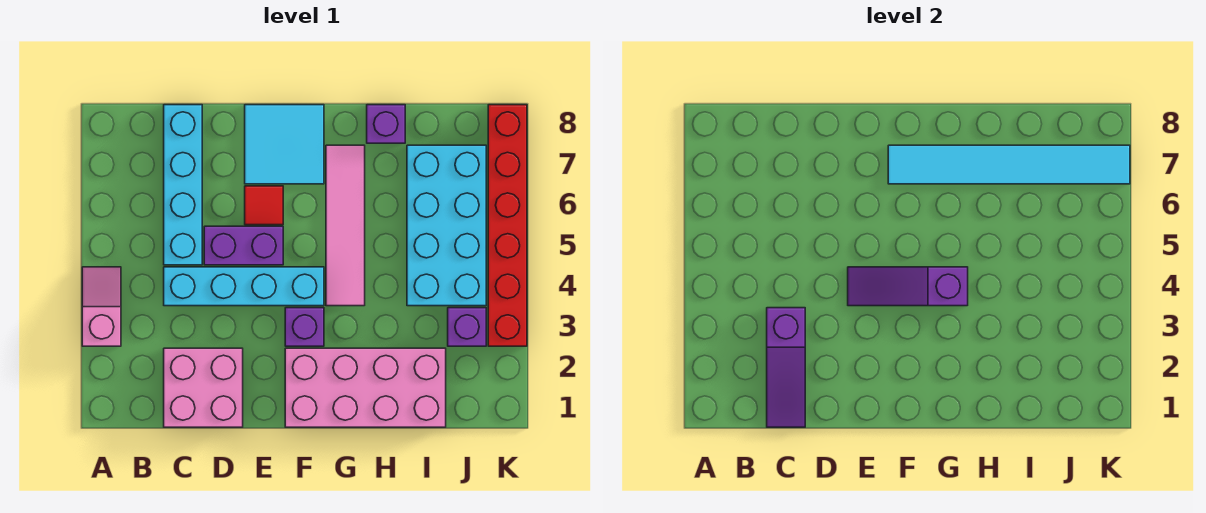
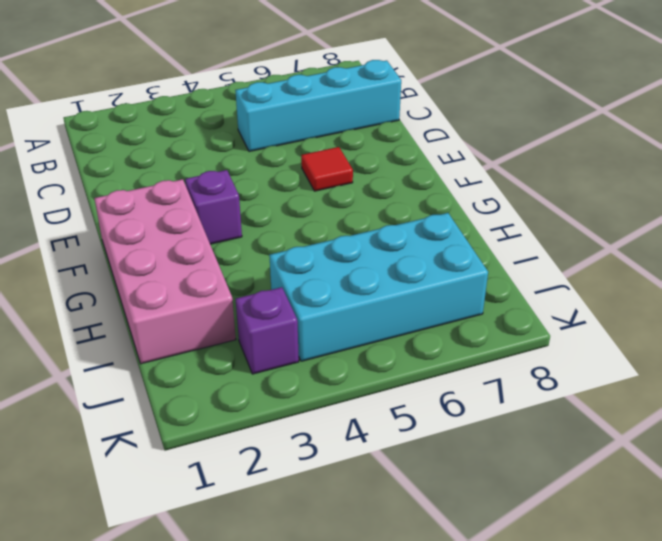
none -> pink 1x2 slope [82,267,121,346]
none -> pink 2x2 brick [164,348,243,427]
none -> cyan 1x4 brick [164,267,324,306]

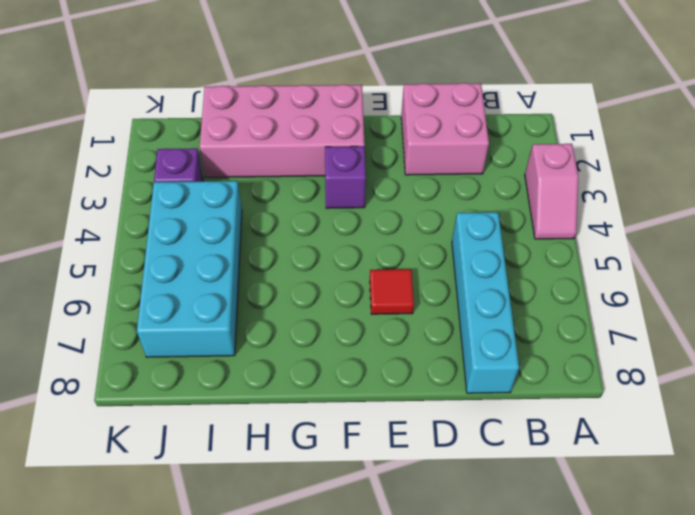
none -> cyan 1x4 brick [164,267,324,306]
none -> purple 1x2 brick [204,226,283,265]
none -> cyan 2x2 tile [245,105,324,184]

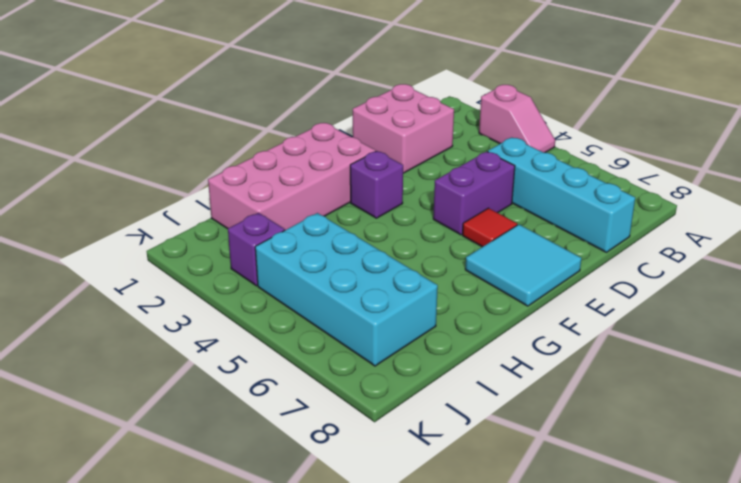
none -> cyan 1x4 brick [164,267,324,306]
none -> pink 1x4 tile [326,145,365,306]
none -> purple 1x1 brick [367,105,405,143]

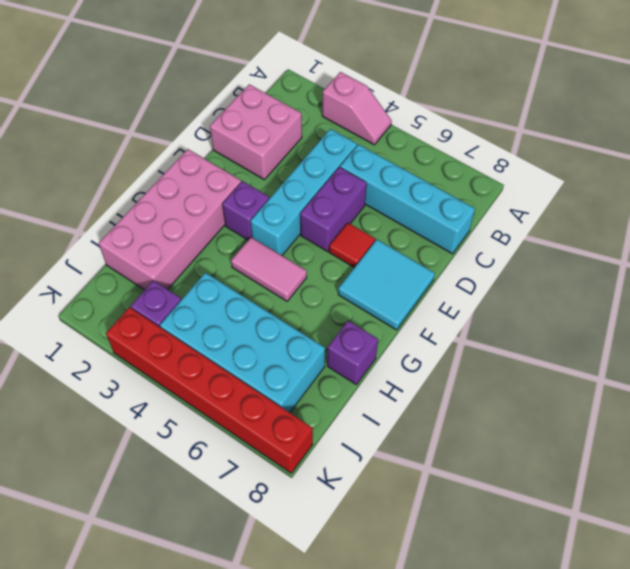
pink 1x2 tile [231,237,307,301] -> pink 1x4 tile [326,145,365,306]
none -> purple 1x3 slope [767,308,805,427]
none -> purple 1x3 slope [848,267,968,306]
none -> cyan 1x6 tile [888,145,1130,184]

